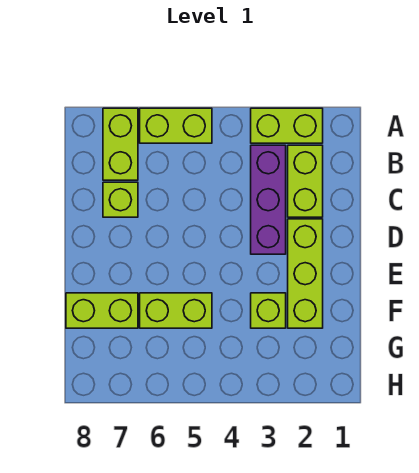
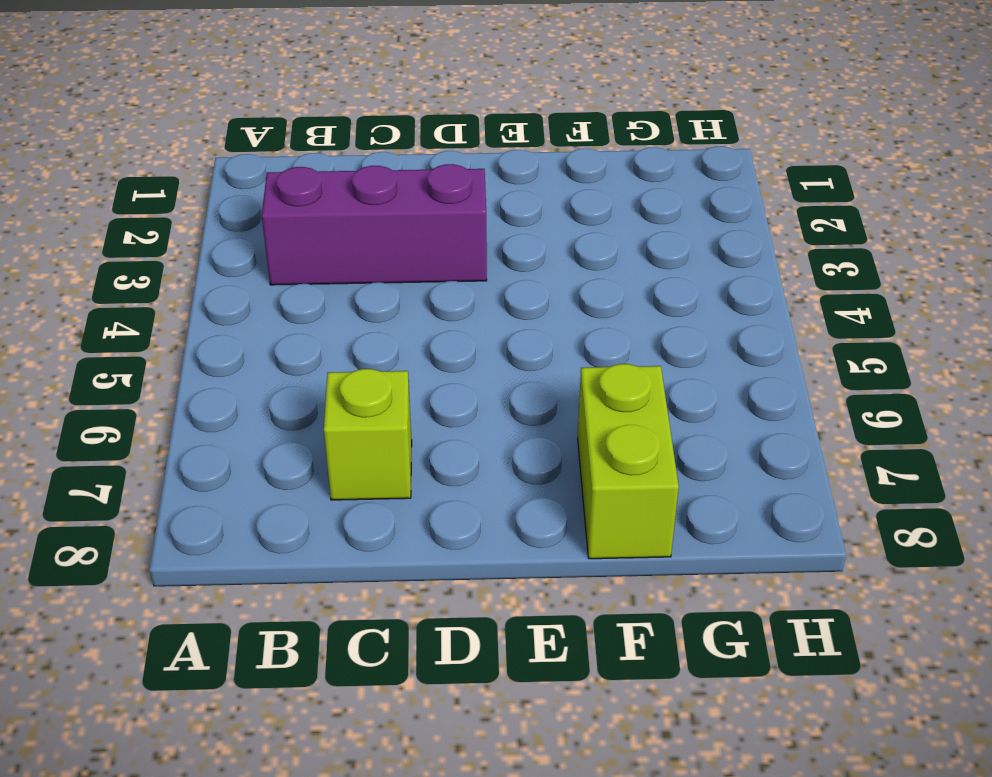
none -> lime 1x2 brick [251,108,323,143]
none -> lime 1x2 brick [140,108,212,143]

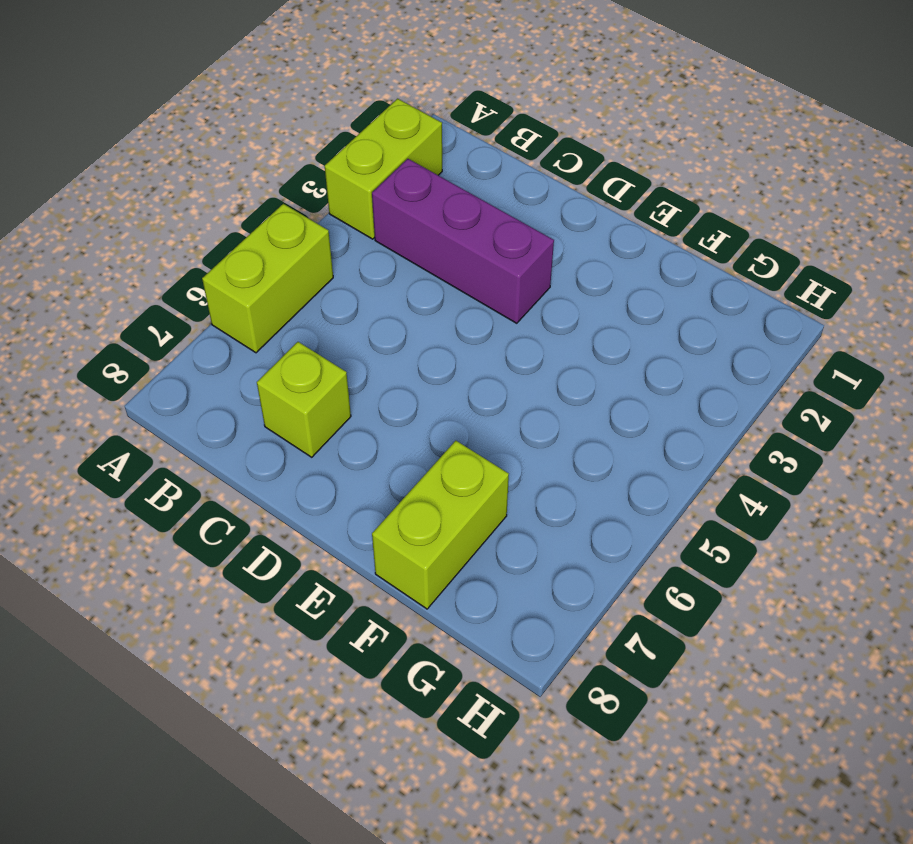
none -> lime 1x2 brick [103,108,138,180]
none -> lime 1x2 brick [288,145,323,217]

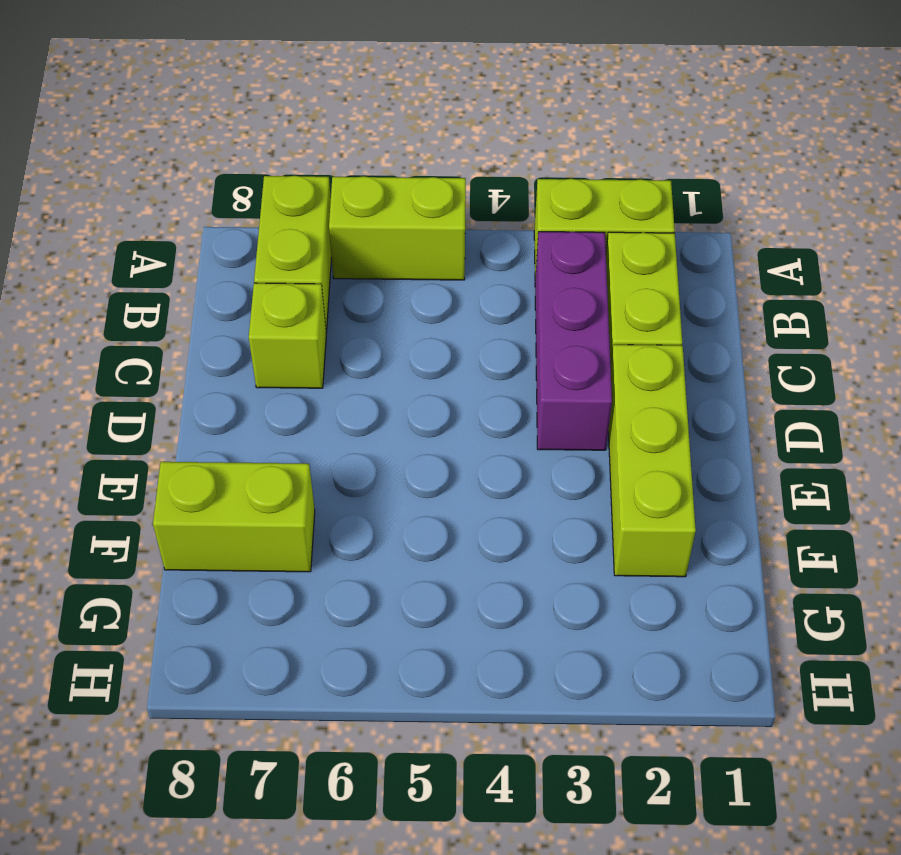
none -> lime 1x1 brick [251,293,286,328]
none -> lime 1x2 brick [140,293,212,328]

